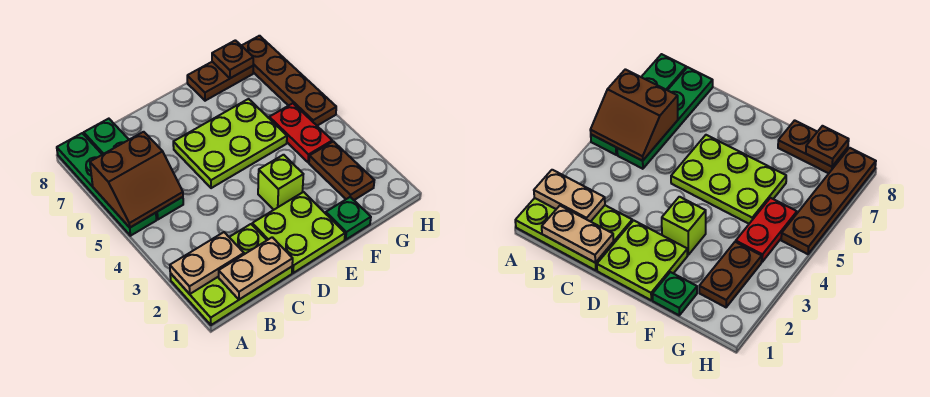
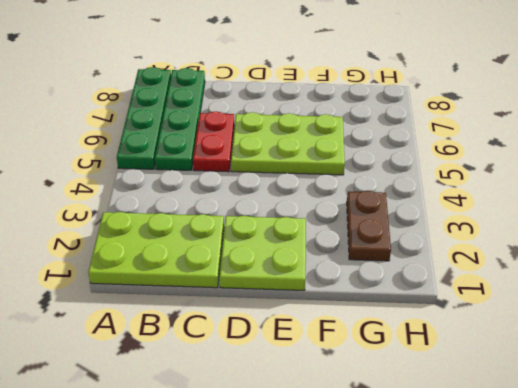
red 1x2 plate [193,111,234,172] -> red 1x2 plate moved to [269,103,332,162]
none -> lime 1x1 brick [258,155,303,210]
none -> green 1x1 plate [326,197,371,240]
none -> brown 1x2 plate [187,62,253,101]

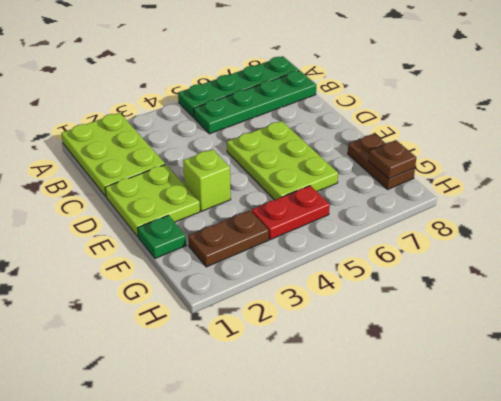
none -> brown 1x4 plate [242,36,336,126]
none -> tan 1x2 plate [170,232,244,294]
none -> brown 2x2 slope [90,132,183,228]

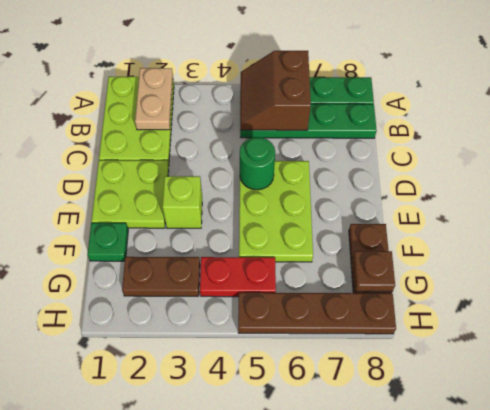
green 1x1 round brick [240,137,275,190] -> none
none -> tan 1x2 plate [219,237,293,300]

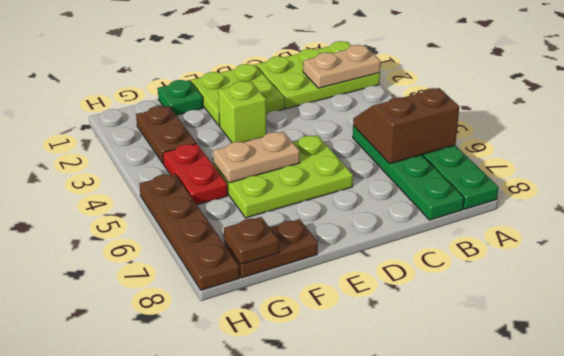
tan 1x2 plate [213,132,300,183] -> tan 1x2 plate moved to [219,237,293,300]

